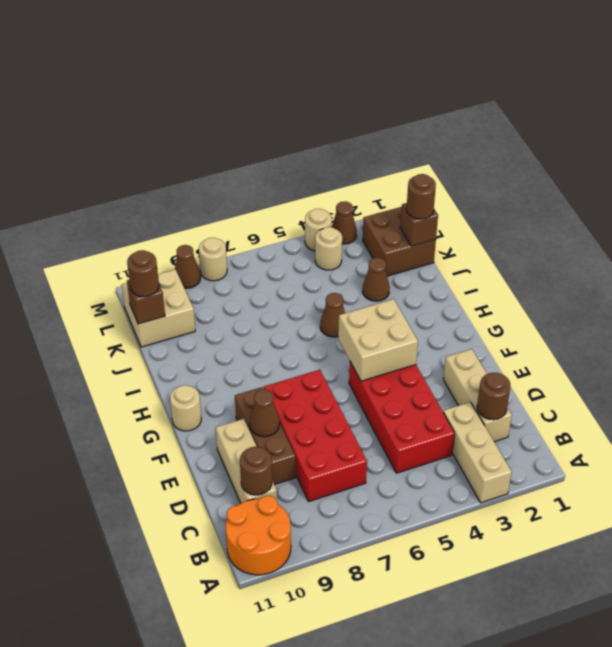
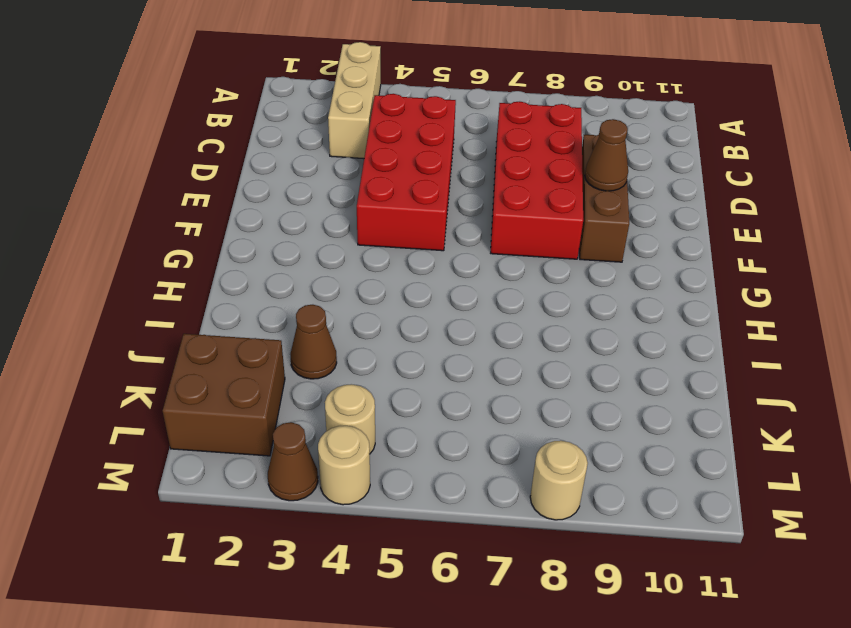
none -> orange 2x2 round brick [226,496,291,575]
none -> tan 1x3 brick [443,349,512,442]
none -> tan 1x3 brick [216,419,277,503]

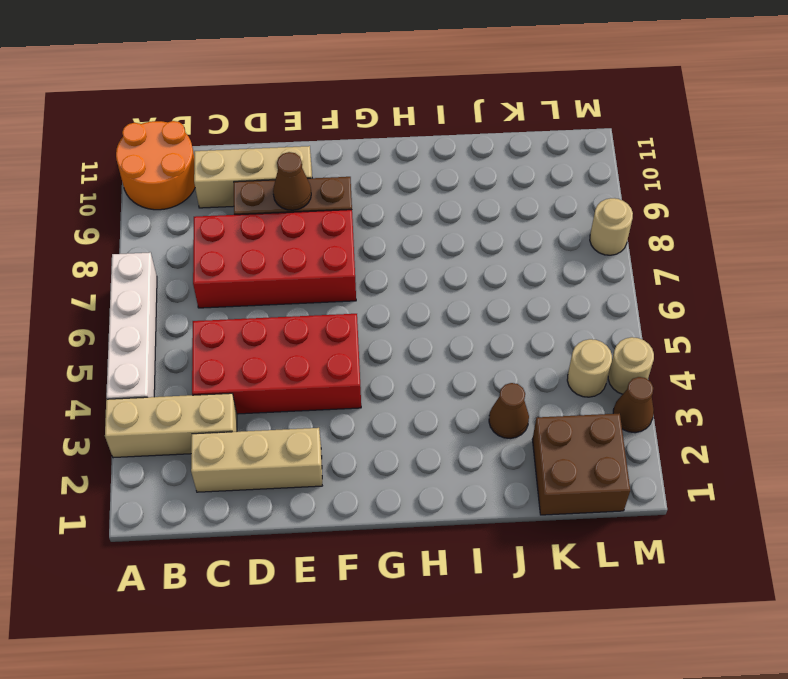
white 1x4 brick [106,252,157,399] -> none
none -> tan 1x1 round brick [170,385,201,431]
none -> brown 1x1 cone [320,293,345,337]
none -> tan 2x2 brick [122,270,195,347]

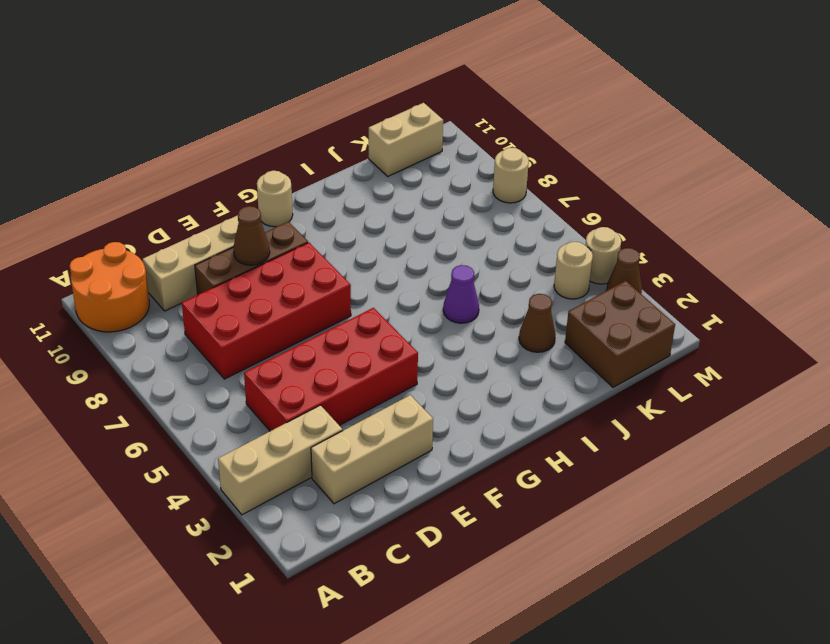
purple 1x1 cone [443,265,479,323] -> brown 1x1 cone [320,293,345,337]
tan 1x2 brick [369,103,443,176] -> tan 2x2 brick [122,270,195,347]
none -> brown 1x1 cone [175,245,201,288]
none -> brown 1x1 round brick [477,373,510,420]
none -> brown 1x1 round brick [240,447,272,495]

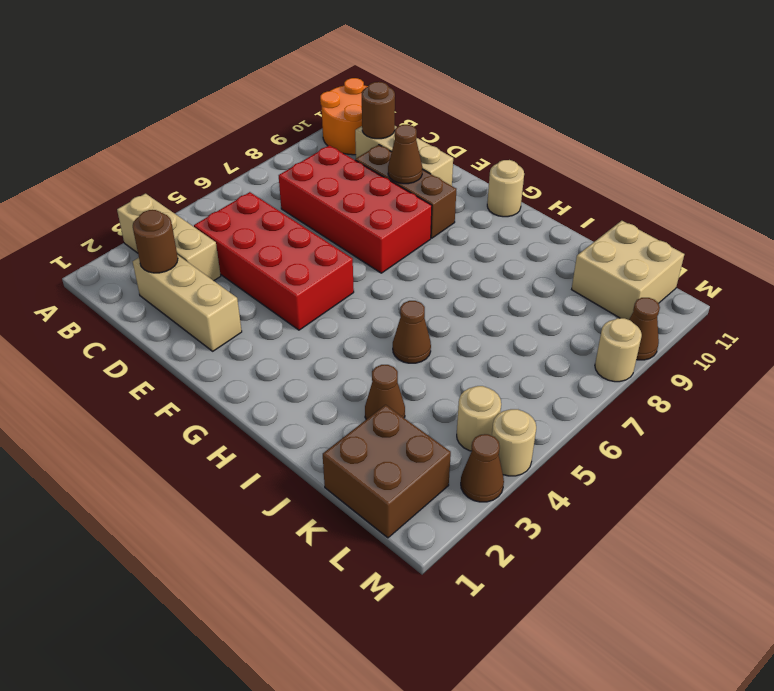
none -> tan 2x2 brick [338,299,418,381]
none -> brown 1x1 brick [400,203,438,246]
none -> brown 1x1 brick [127,280,165,324]

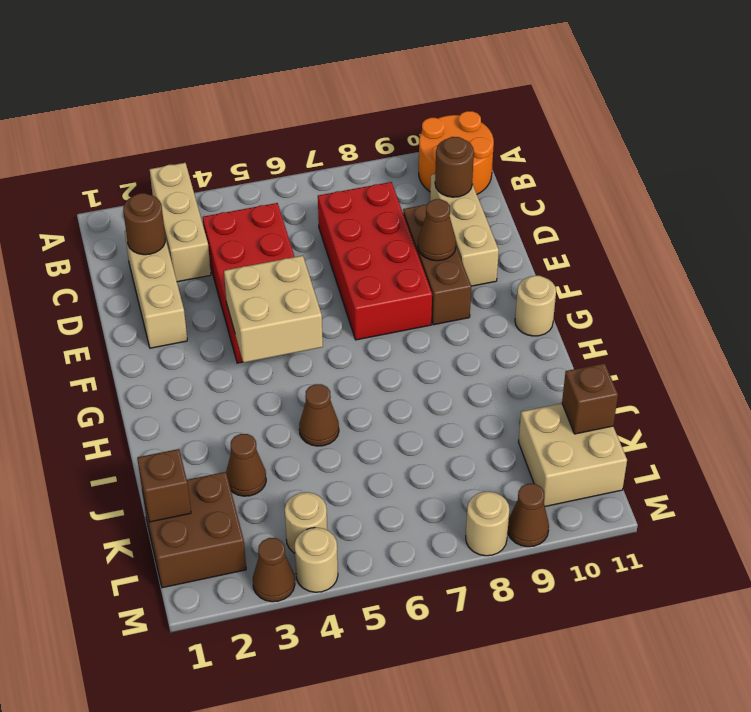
none -> brown 1x1 round brick [406,174,436,219]
none -> brown 1x1 round brick [127,250,159,297]

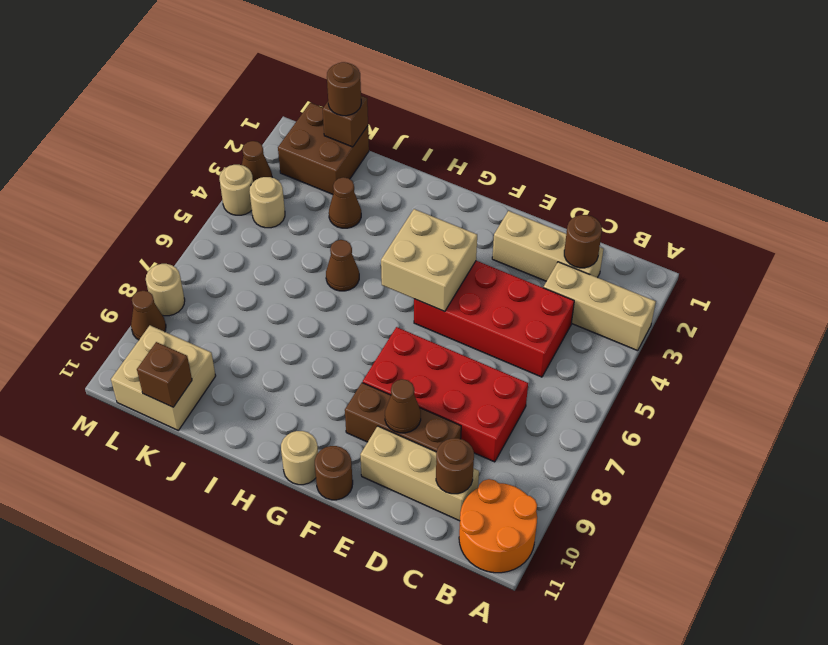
brown 1x1 round brick [315,446,353,500] -> brown 1x1 round brick moved to [127,250,159,297]

